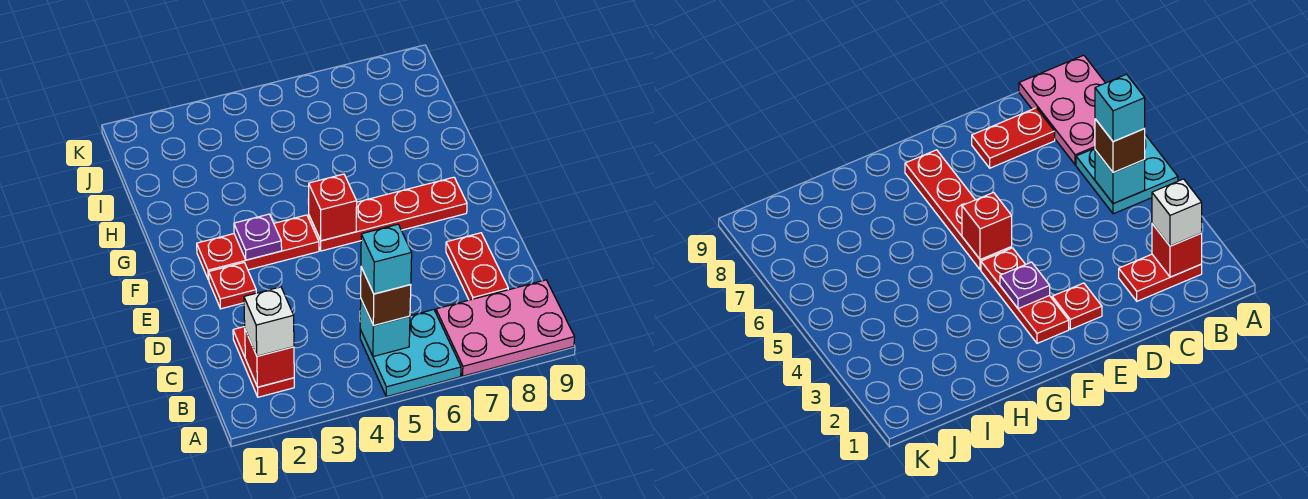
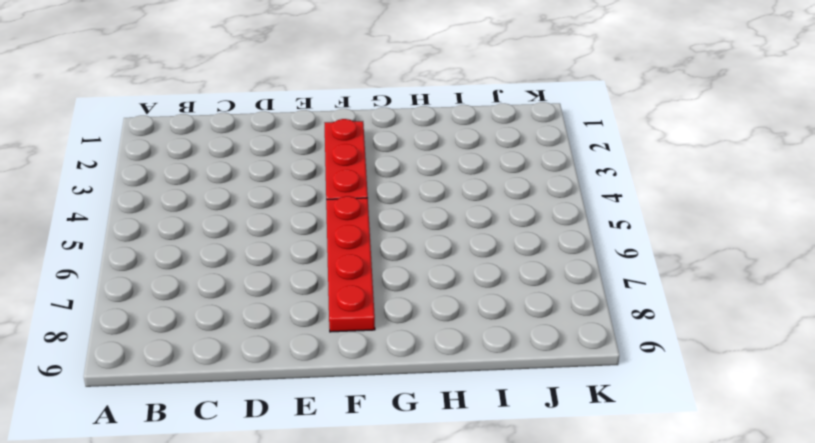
none -> cyan 2x2 plate [360,310,461,397]
none -> pink 2x3 plate [436,280,575,376]
none -> red 1x2 plate [233,327,294,397]

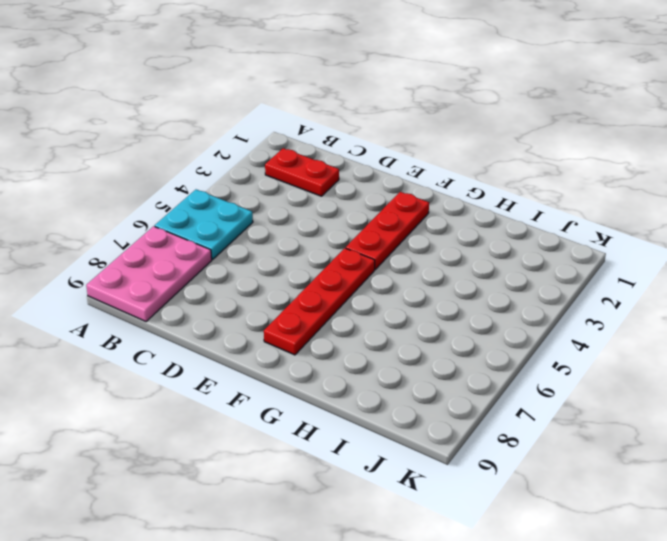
none -> red 1x2 plate [446,233,508,300]
none -> red 1x1 plate [209,263,256,309]
none -> red 1x1 brick [245,330,294,387]

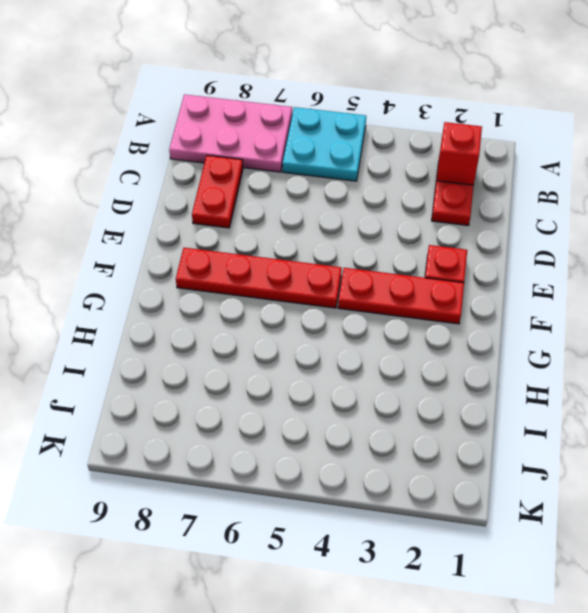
none -> cyan 1x1 brick [360,300,410,357]
none -> purple 1x1 plate [234,214,282,260]
none -> red 1x1 brick [309,174,357,241]

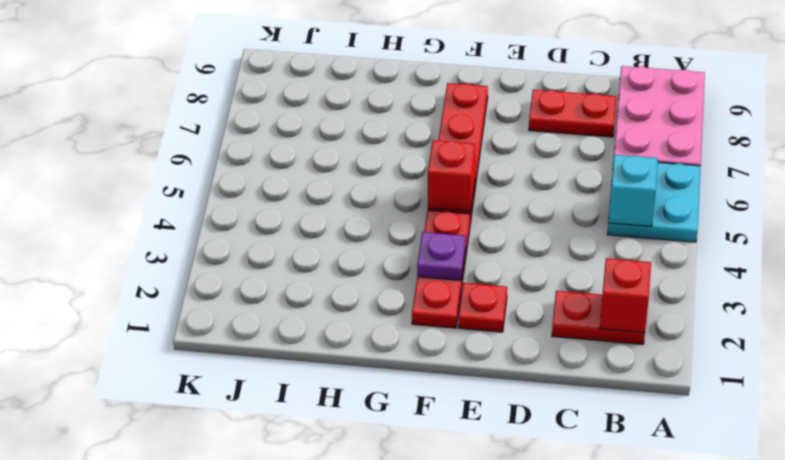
none -> white 1x1 brick [244,287,294,356]
none -> brown 1x1 brick [361,267,411,326]
none -> cyan 1x1 brick [361,224,412,294]

